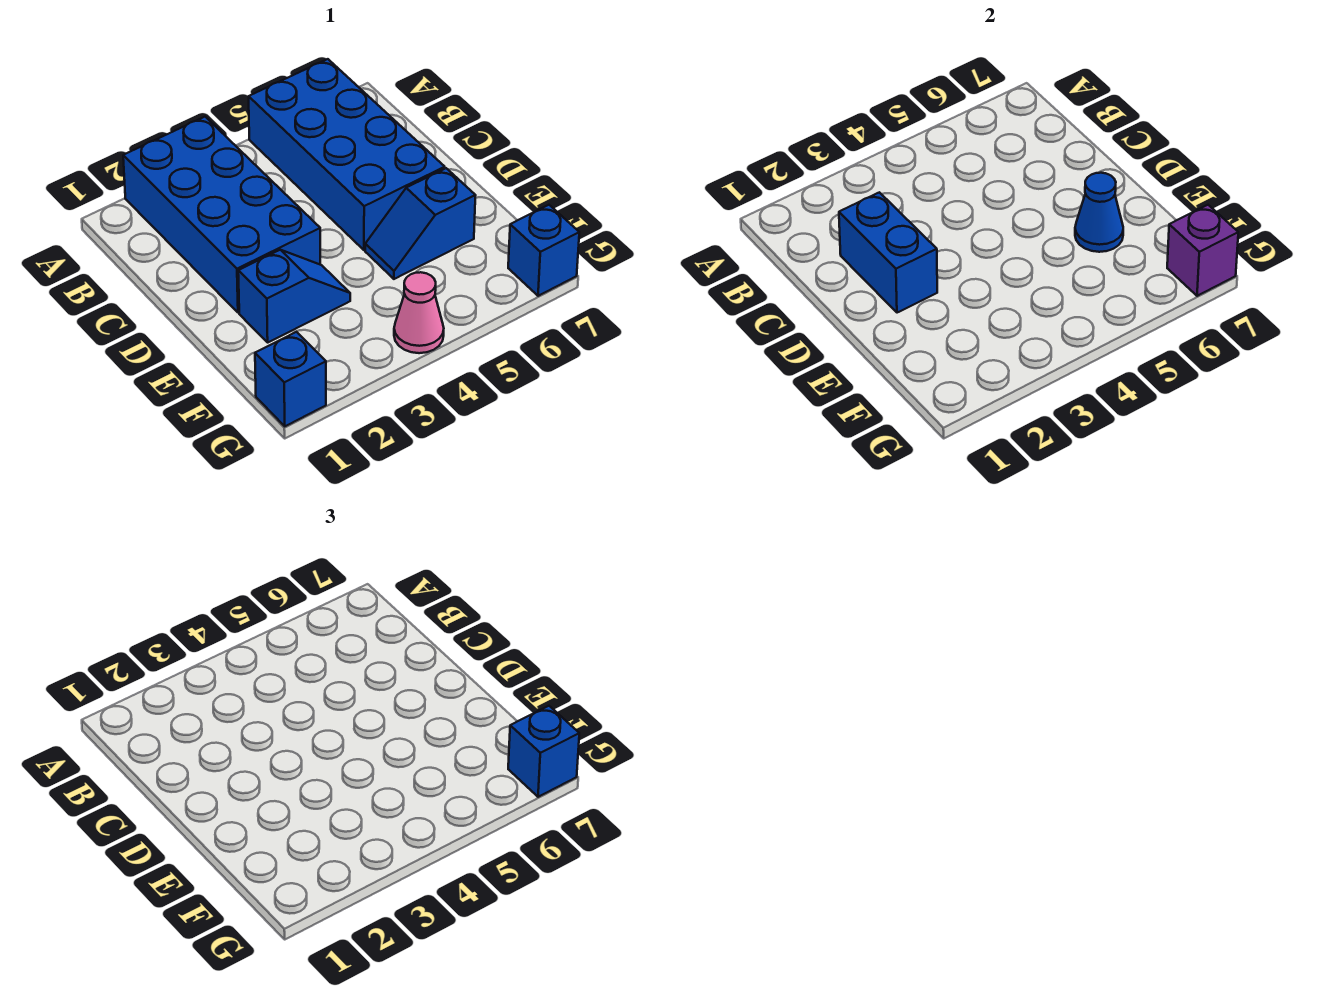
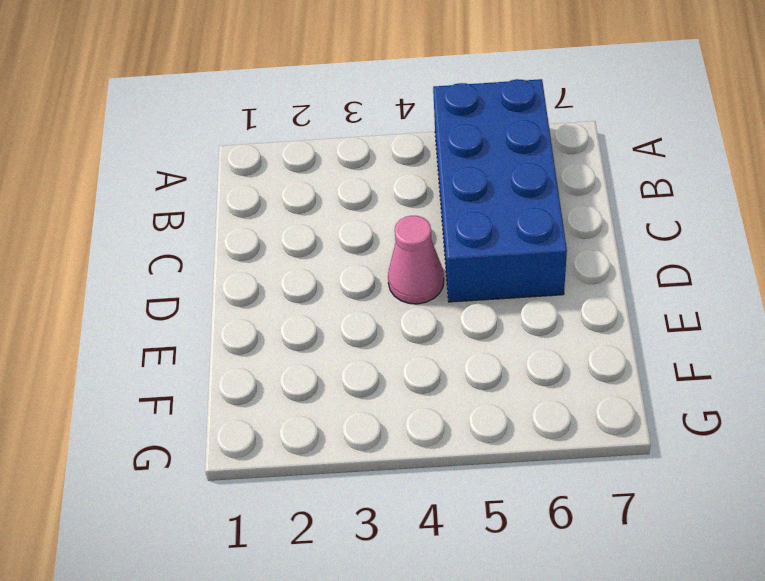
pink 1x1 cone [388,216,444,304] -> pink 1x1 cone moved to [394,272,444,353]
none -> blue 2x4 brick [123,117,320,313]
none -> blue 1x2 slope [238,250,350,342]

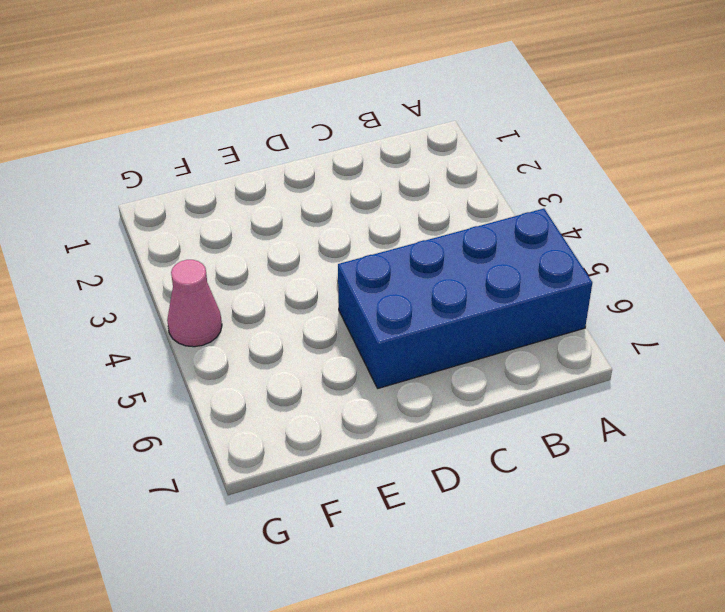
none -> blue 2x4 brick [123,117,320,313]
none -> blue 1x2 slope [238,250,350,342]

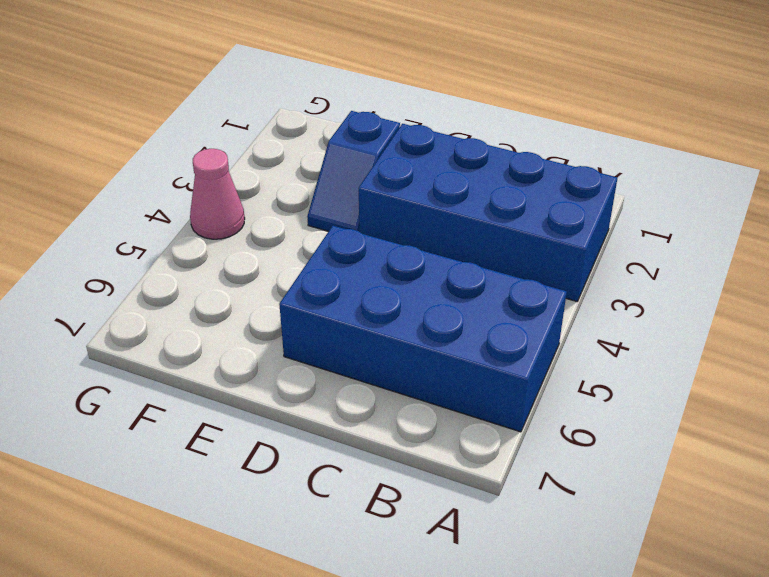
none -> blue 1x2 slope [365,168,476,279]
none -> blue 1x1 brick [255,332,326,426]

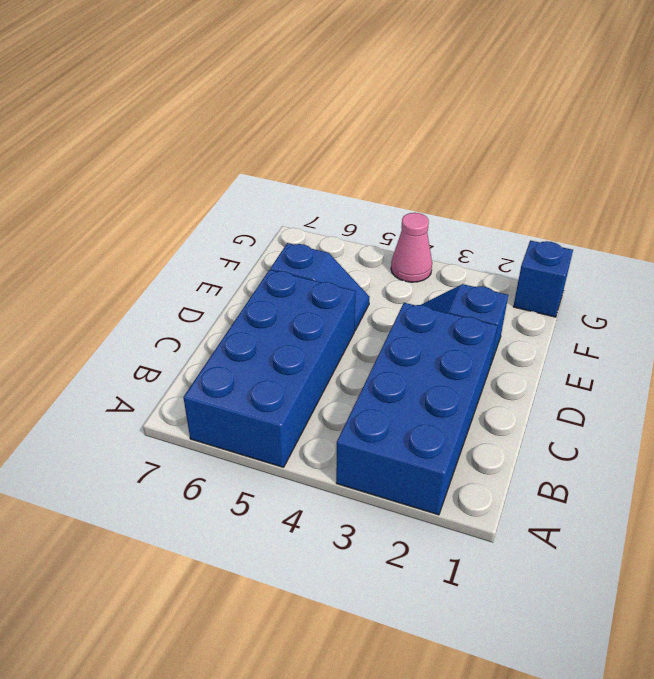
none -> blue 1x1 brick [508,205,579,296]
none -> blue 1x2 brick [839,192,937,313]

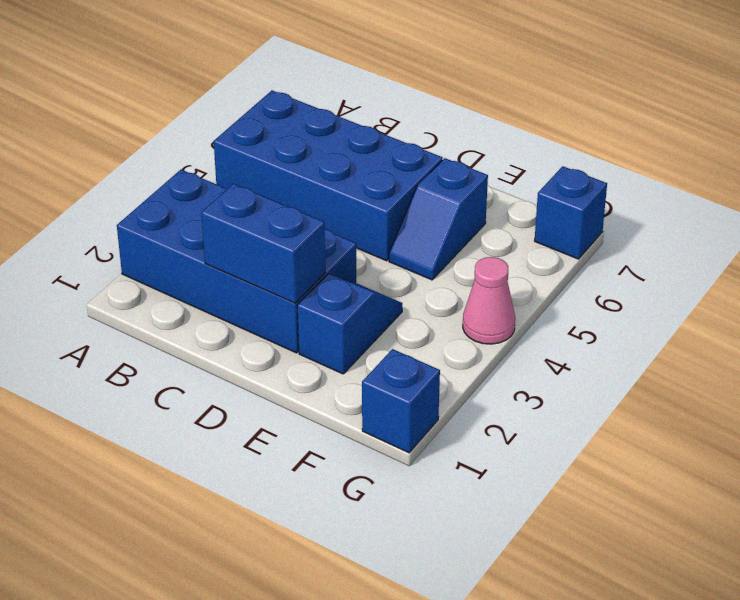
none -> blue 1x1 cone [1075,173,1123,252]
none -> purple 1x1 brick [1167,205,1238,296]

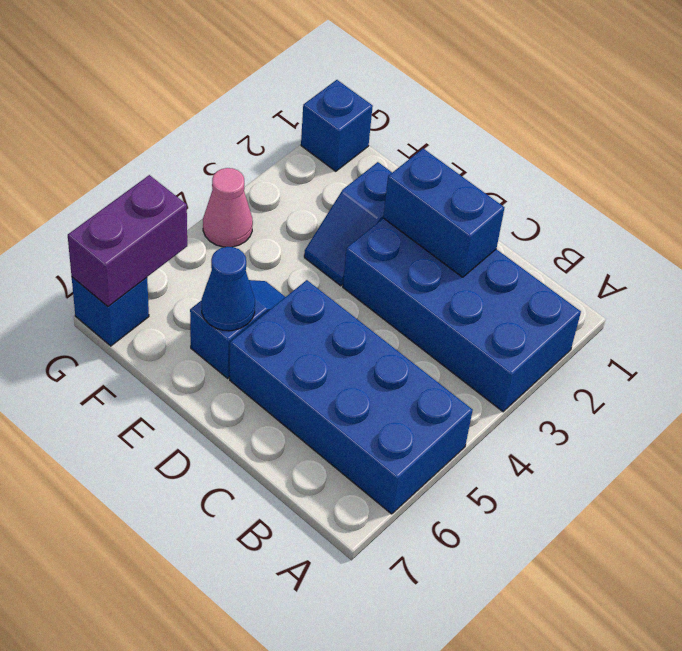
purple 1x2 brick [68,175,187,306] -> purple 1x1 brick [1167,205,1238,296]
none -> blue 1x1 brick [508,706,579,797]

